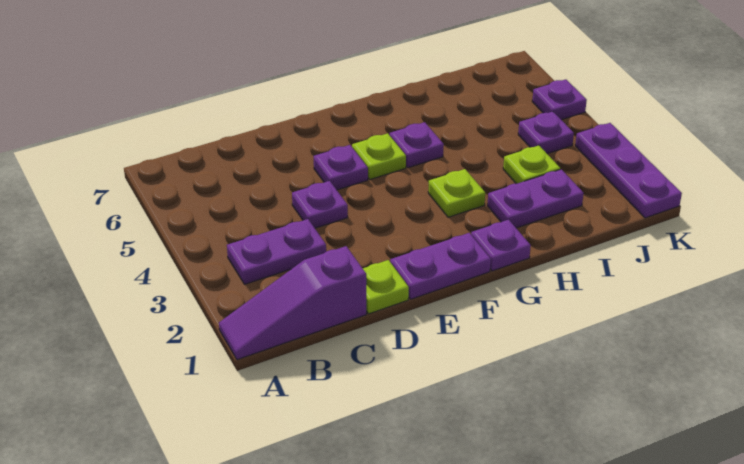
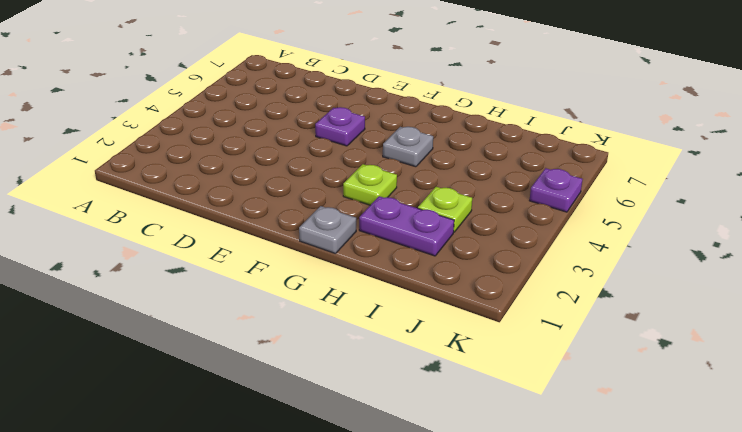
grey 1x1 plate [299,206,356,254] -> purple 1x1 plate [471,220,531,271]
grey 1x1 plate [383,127,433,167] -> purple 1x1 plate [390,122,444,168]
none -> purple 1x3 slope [219,246,366,360]
none -> purple 1x2 plate [227,219,326,284]
none -> lime 1x1 plate [363,260,409,314]

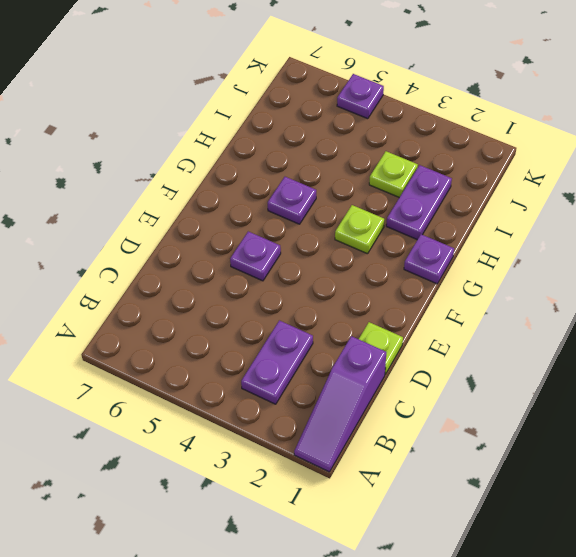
none -> purple 1x1 plate [292,181,348,228]
none -> purple 1x2 plate [390,233,491,299]
none -> lime 1x1 plate [352,133,406,179]

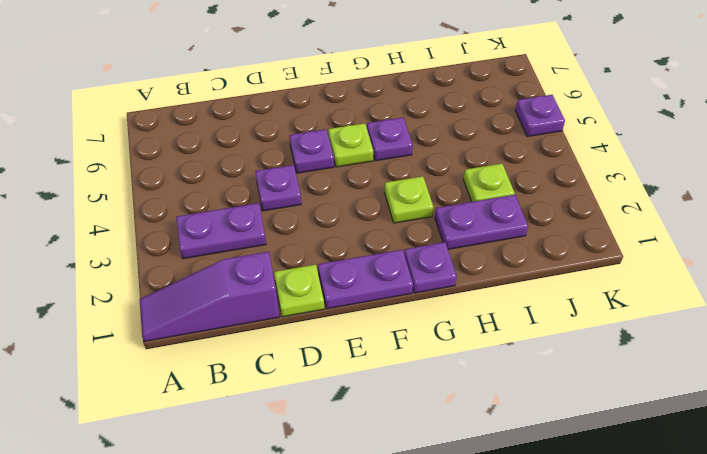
none -> purple 1x1 plate [518,111,574,154]
none -> purple 1x3 plate [575,123,682,218]

